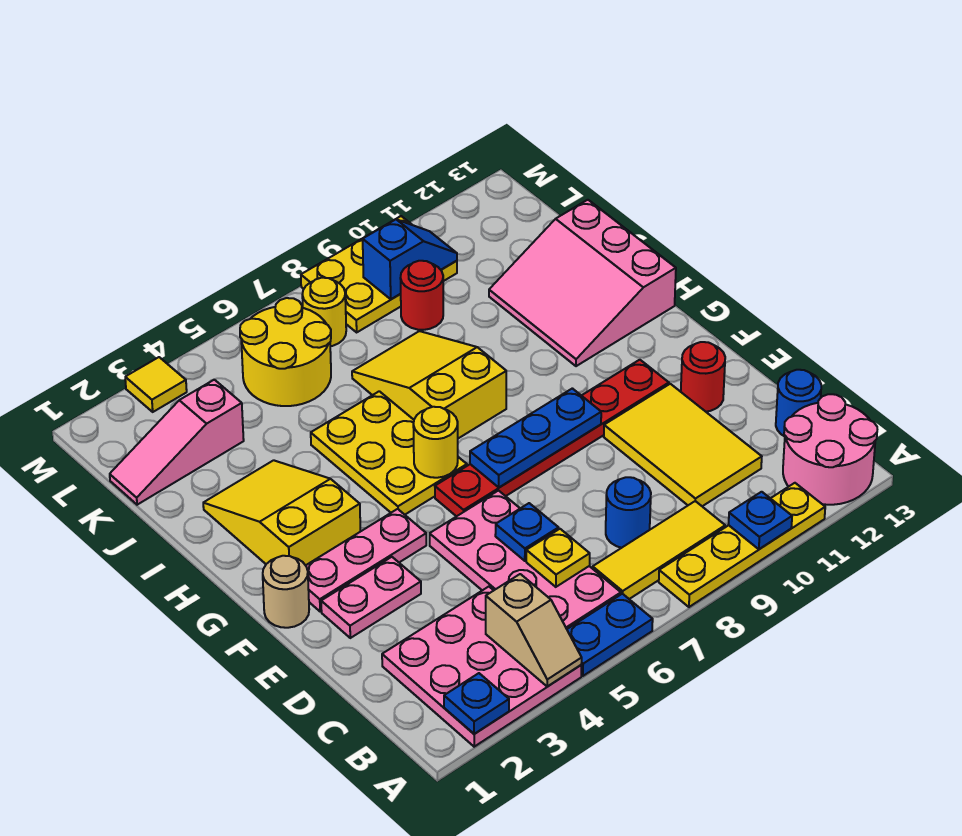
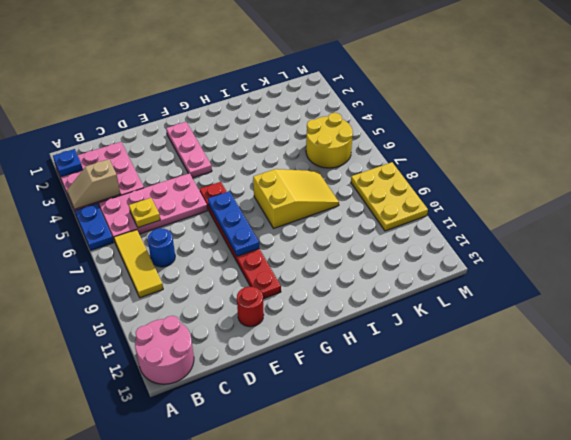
none -> yellow 1x4 plate [659,483,825,607]
none -> yellow 2x3 tile [604,384,762,506]
none -> blue 1x1 round brick [776,370,821,436]
none -> pink 1x2 plate [321,557,421,638]

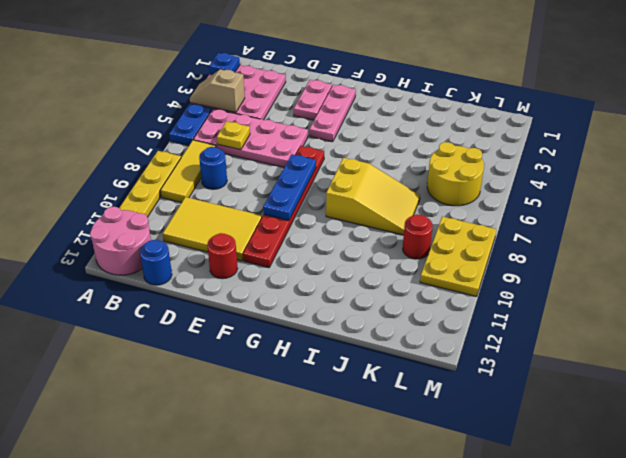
none -> tan 1x1 round brick [263,556,309,628]
none -> yellow 2x3 slope [203,460,360,565]
none -> yellow 2x3 plate [311,391,467,515]
none -> pink 3x3 slope [489,200,676,366]

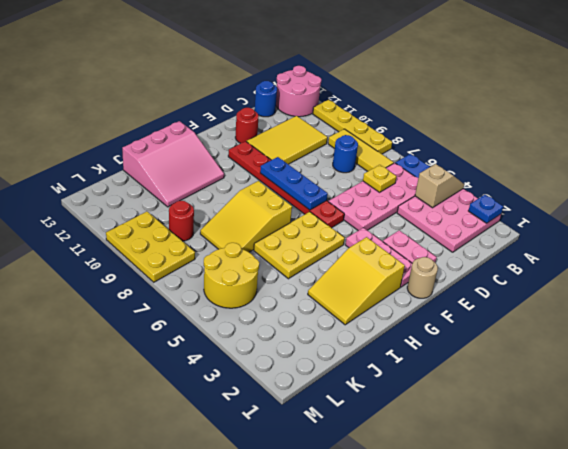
none -> pink 1x3 slope [110,380,244,505]
none -> yellow 1x1 round brick [302,278,346,346]
none -> yellow 1x1 tile [125,357,187,412]
none -> blue 1x1 plate [729,492,792,549]

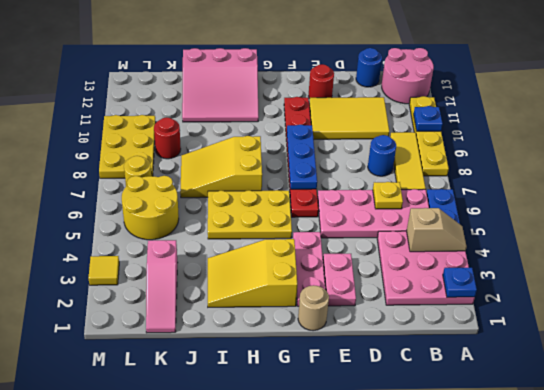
none -> blue 1x1 plate [495,503,559,561]
none -> yellow 1x1 round brick [413,407,458,478]
none -> blue 1x2 slope [363,219,457,299]

